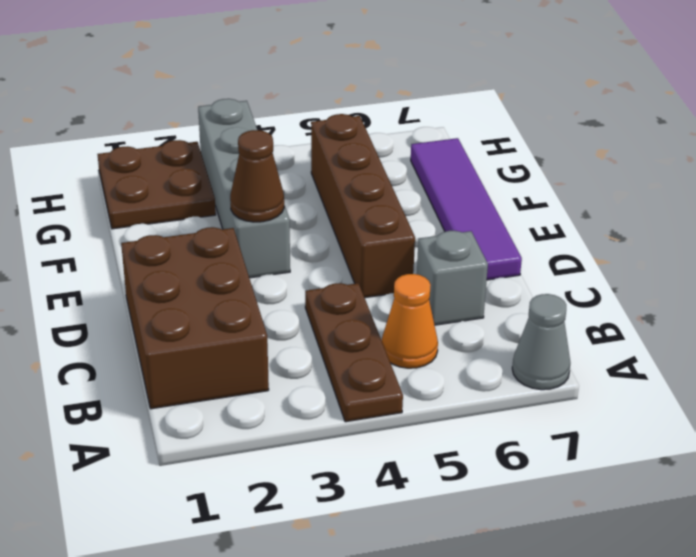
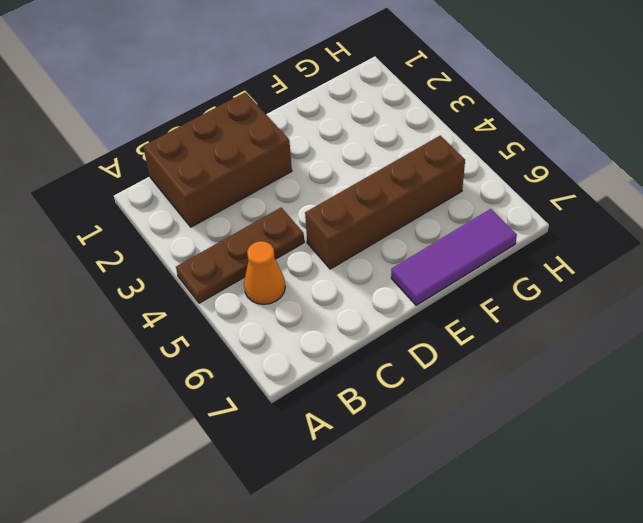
purple 1x3 tile [391,209,517,305] -> purple 1x4 tile [411,138,522,280]
none -> grey 1x1 cone [512,294,570,390]
none -> grey 1x1 brick [417,231,488,325]

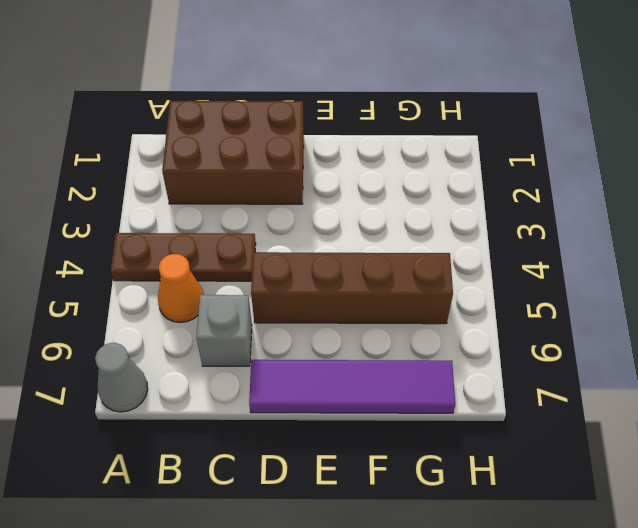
none -> grey 1x4 brick [198,99,290,278]
none -> brown 2x2 plate [98,140,216,229]

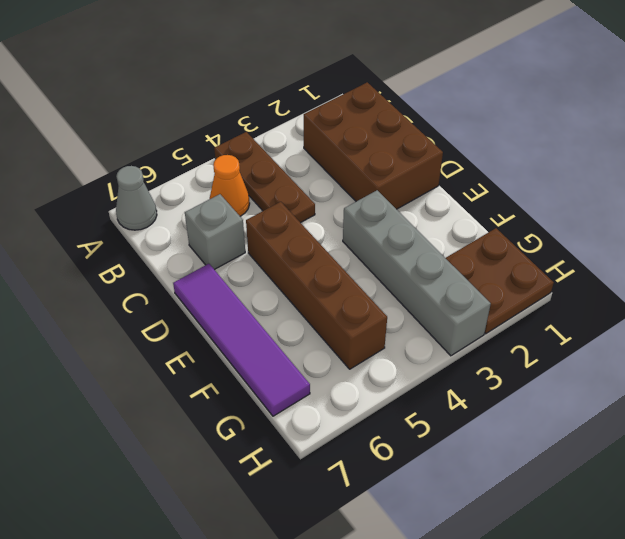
none -> brown 1x1 cone [230,130,284,222]

